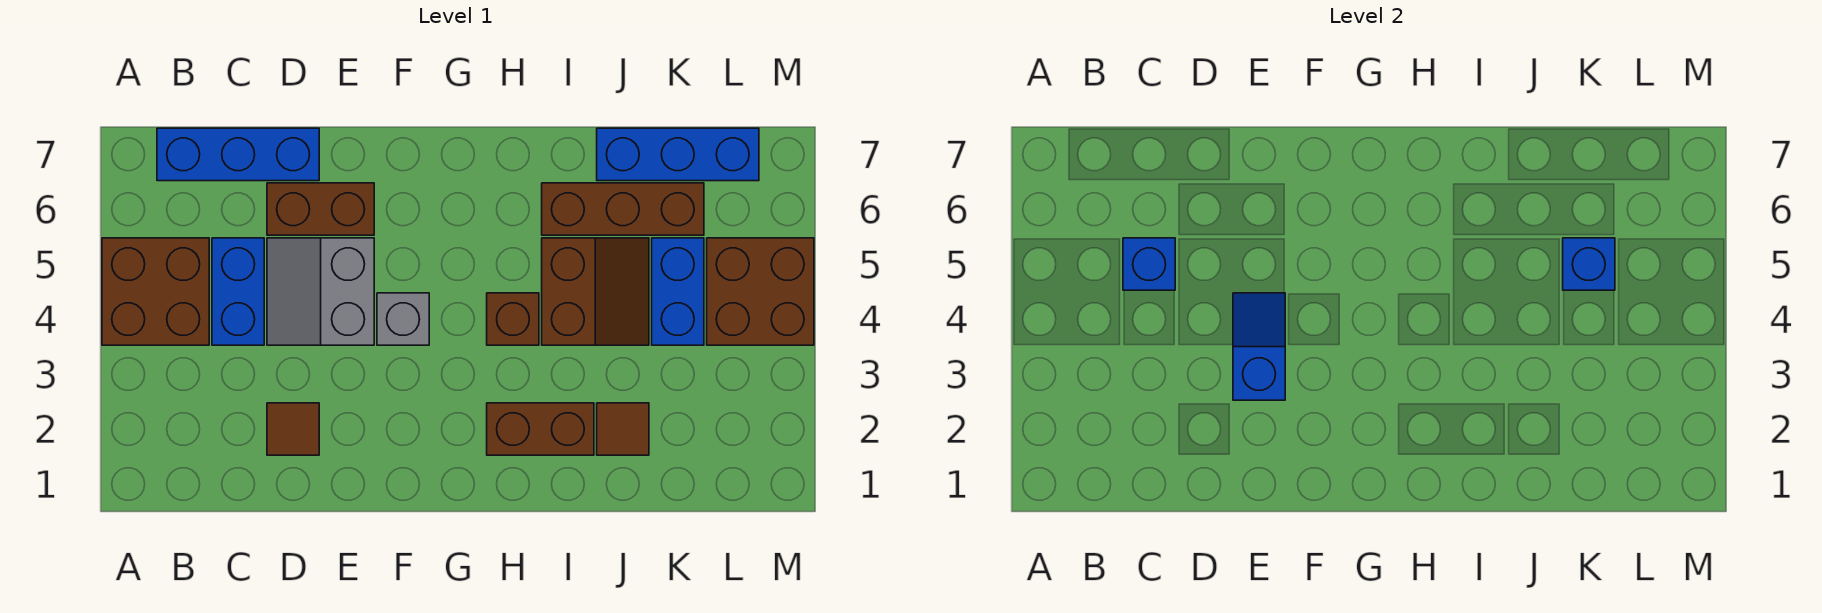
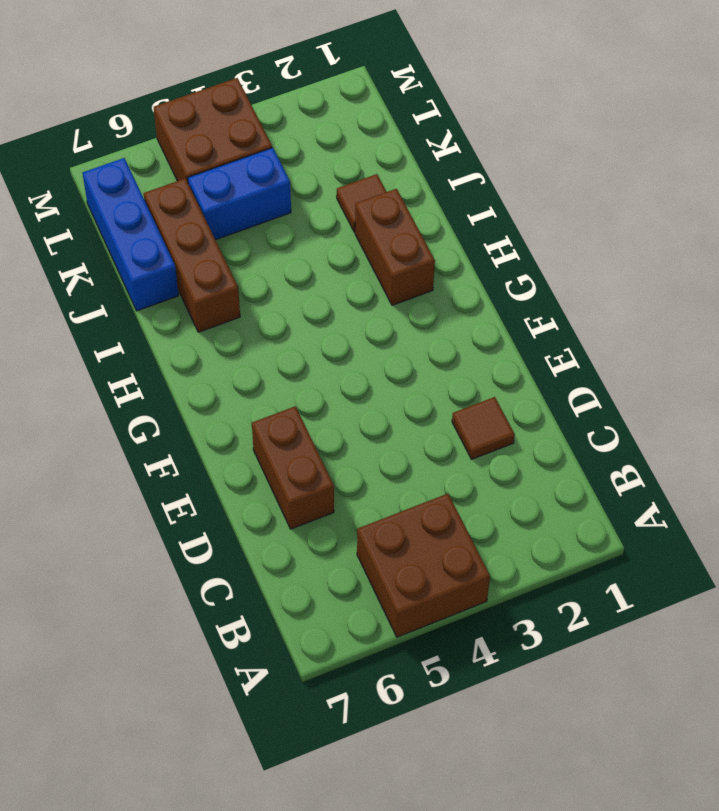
none -> blue 1x3 brick [157,128,319,181]
none -> blue 1x2 brick [212,238,264,345]
none -> grey 2x2 slope [267,238,374,345]

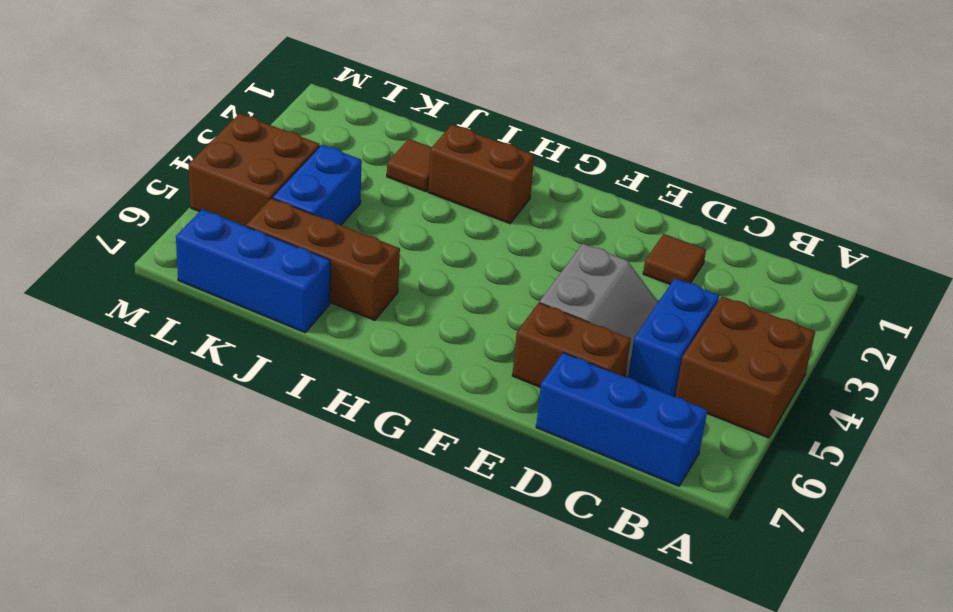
none -> grey 1x1 brick [377,293,429,345]
none -> brown 1x1 brick [487,293,539,345]
none -> brown 2x2 slope [542,238,649,345]

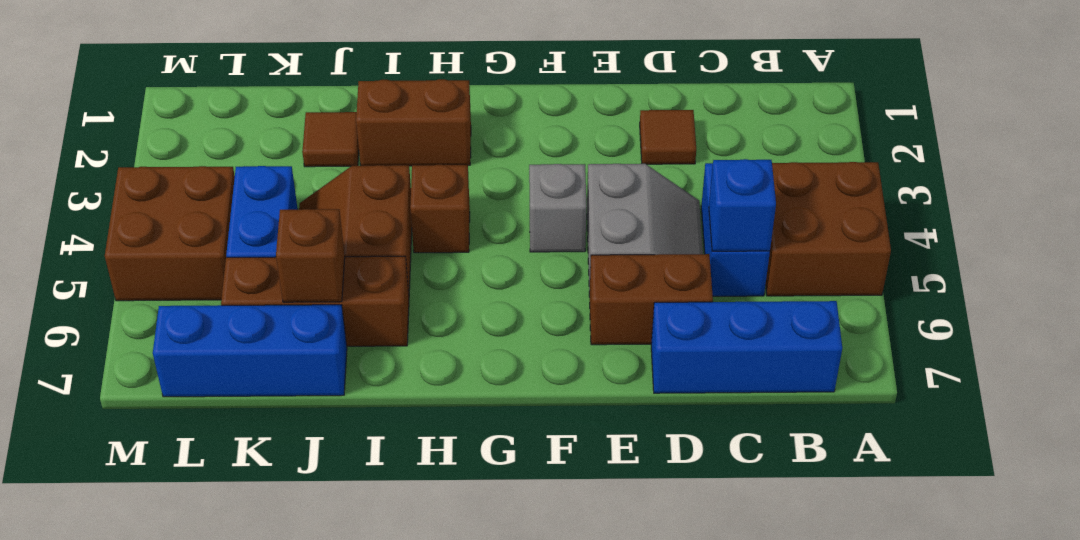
brown 1x1 brick [276,209,345,302] -> none
none -> blue 1x2 slope [1233,293,1285,400]
none -> blue 1x1 brick [1563,238,1615,290]

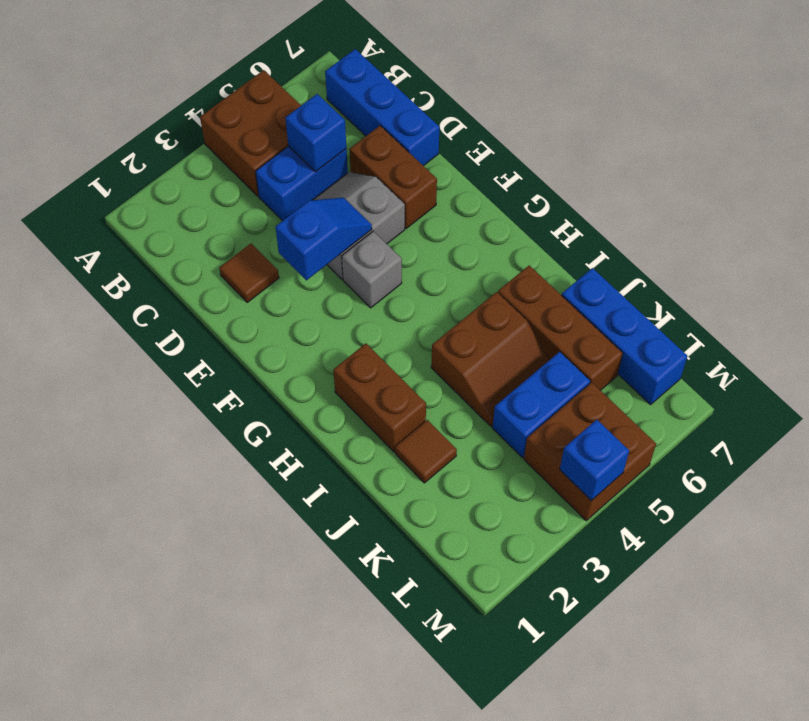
blue 1x1 brick [560,420,629,501] -> blue 1x1 brick moved to [1563,238,1615,290]
none -> brown 1x1 brick [487,293,539,345]

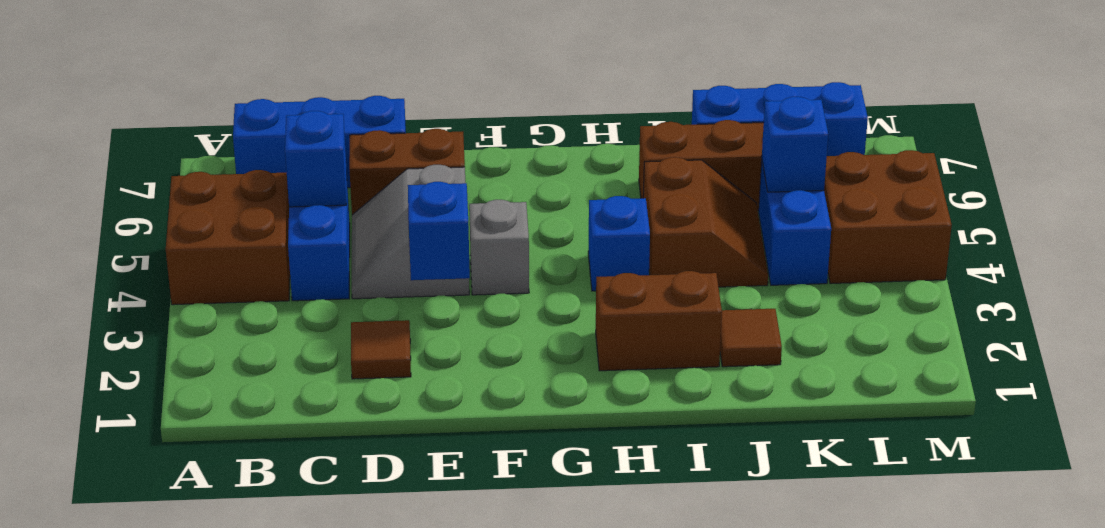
blue 1x1 brick [588,196,650,291] -> brown 1x1 brick [487,293,539,345]

